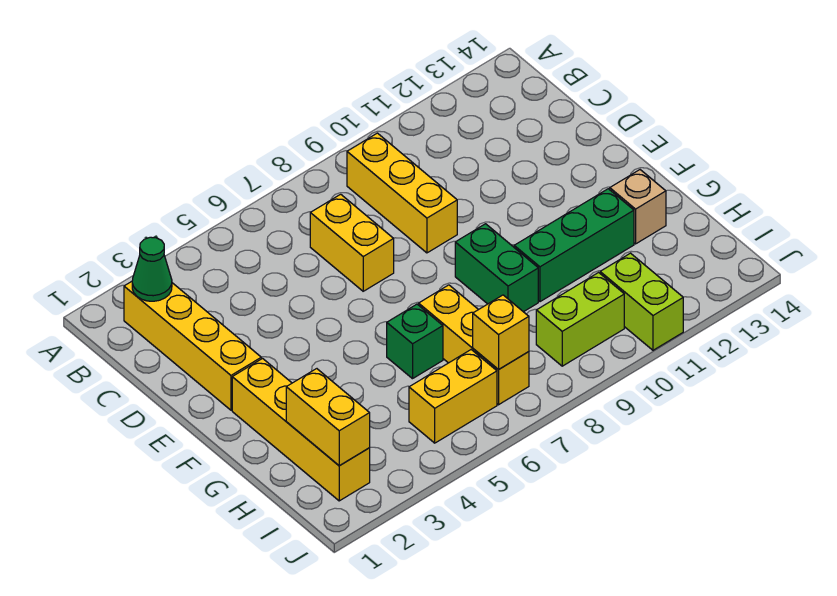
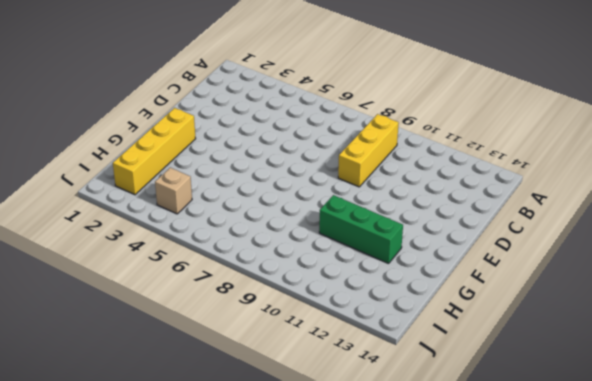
tan 1x1 brick [155,168,192,214] -> tan 1x1 brick moved to [610,170,666,244]
none -> yellow 1x4 brick [124,282,261,410]
none -> yellow 1x2 brick [310,194,394,291]
none -> green 1x2 brick [455,224,538,312]

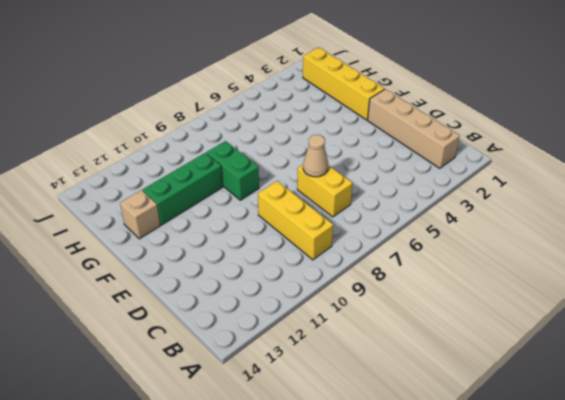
tan 1x4 brick [368,89,460,168] -> yellow 1x4 brick [124,282,261,410]
tan 1x1 cone [303,135,328,177] -> none
none -> green 1x1 brick [387,304,443,379]
none -> yellow 1x3 brick [419,285,529,405]
none -> yellow 1x2 brick [409,350,497,443]

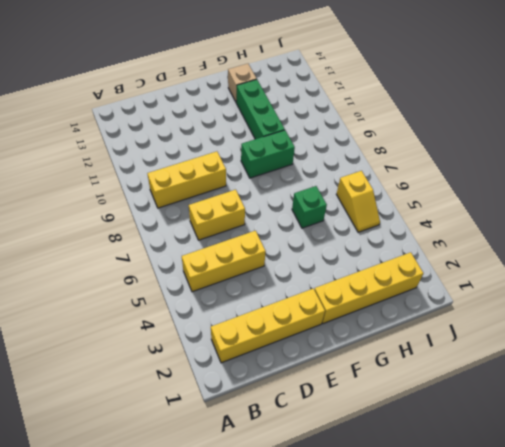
yellow 1x3 brick [182,231,266,292] -> yellow 1x3 brick moved to [419,285,529,405]
yellow 1x2 slope [336,171,380,232] -> yellow 1x2 brick [409,350,497,443]
none -> lime 1x2 brick [536,273,624,366]
none -> lime 1x2 brick [600,253,683,350]
none -> green 1x1 cone [132,237,172,301]

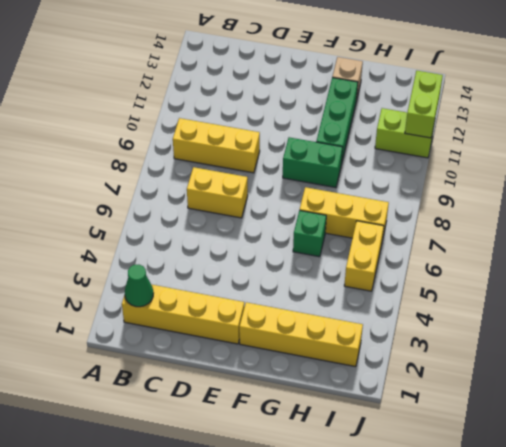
lime 1x2 brick [405,71,443,138] -> lime 1x2 brick moved to [536,273,624,366]
none -> yellow 1x2 brick [286,369,370,466]
none -> yellow 1x1 brick [473,295,529,370]

